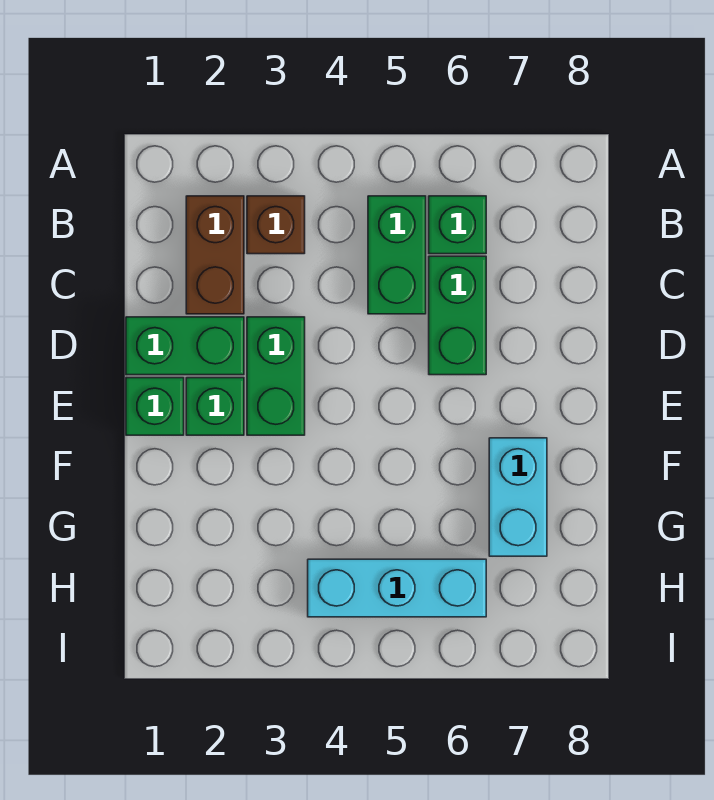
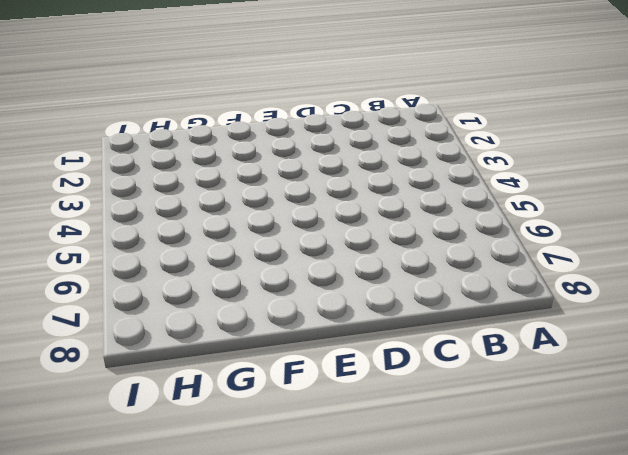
none -> brown 1x2 brick [186,196,244,314]
none -> brown 1x1 brick [247,196,305,254]

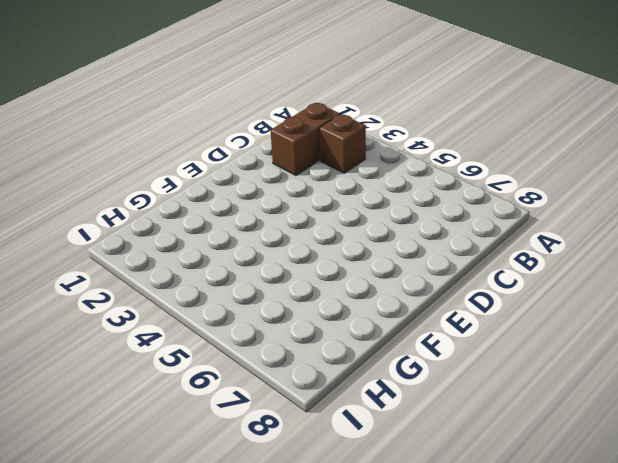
none -> green 1x2 brick [368,196,426,314]
none -> green 1x1 brick [429,196,486,254]

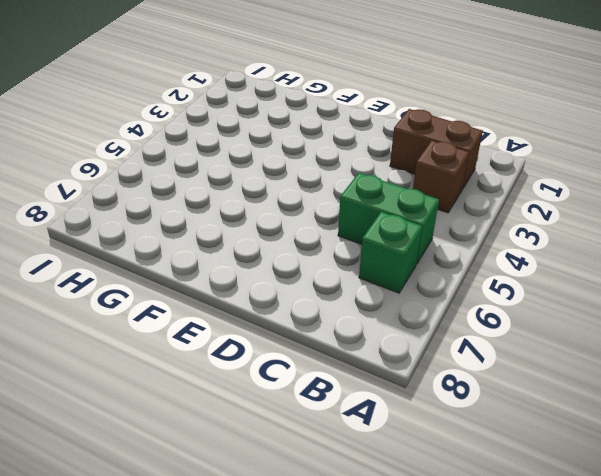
none -> green 1x2 brick [429,256,486,375]
none -> green 1x2 brick [126,317,244,375]

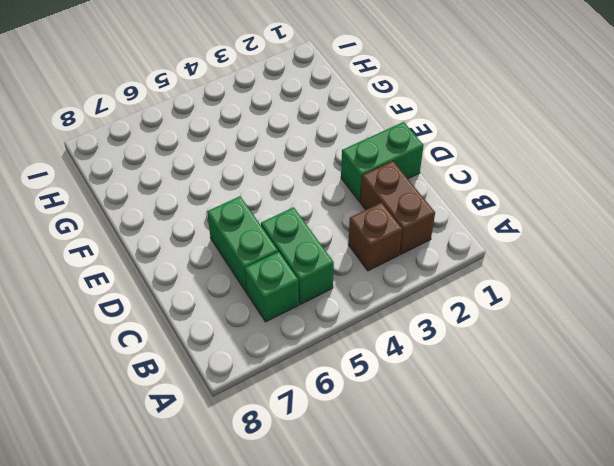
none -> green 1x2 brick [247,317,305,435]
none -> green 1x1 brick [126,378,184,435]

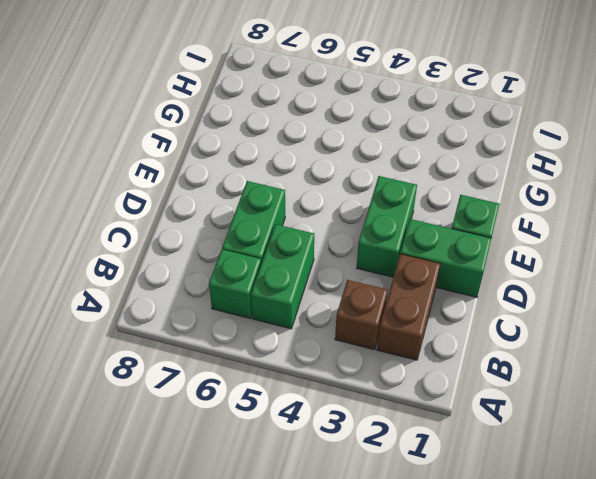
none -> green 1x1 brick [186,378,244,435]
none -> cyan 1x2 brick [489,438,547,556]

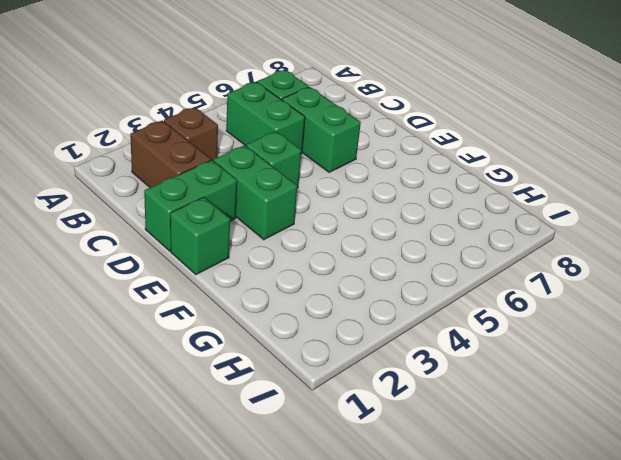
green 1x1 brick [246,131,301,188] -> green 1x1 brick moved to [186,378,244,435]
none -> cyan 1x2 brick [489,438,547,556]
none -> cyan 1x3 brick [308,559,486,617]

